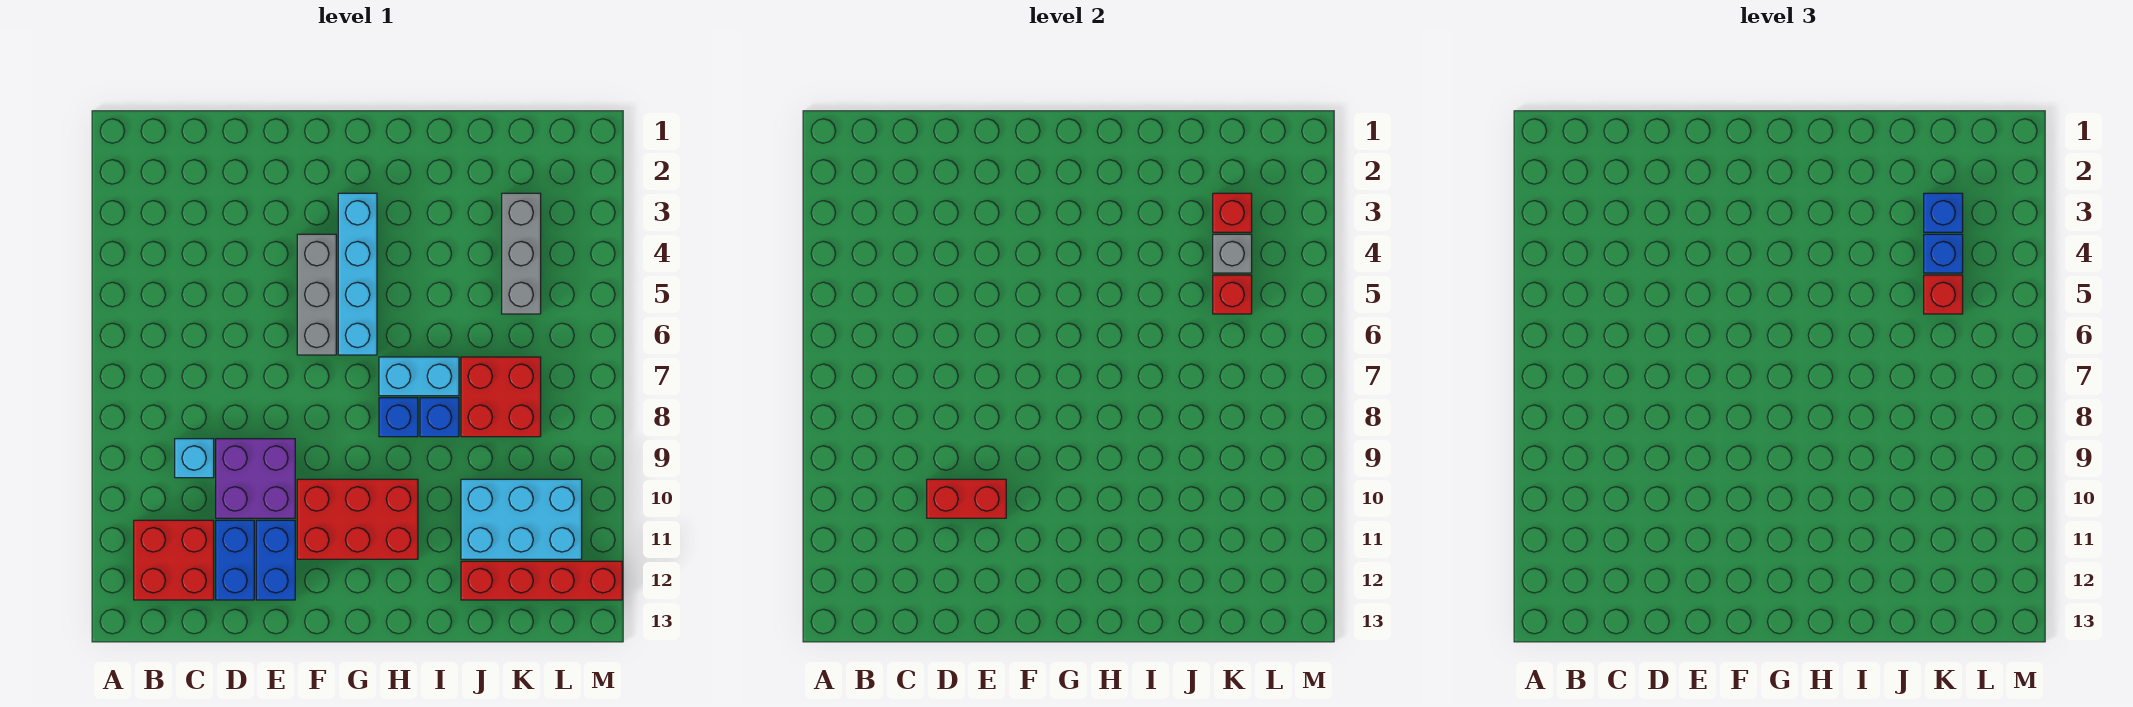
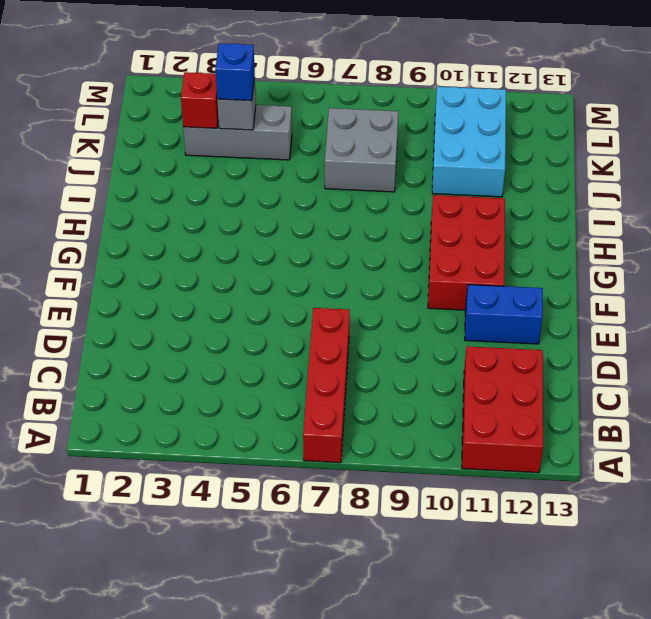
red 1x4 brick [303,308,350,463] -> red 1x4 brick moved to [461,561,622,600]
red 2x3 brick [462,346,543,473] -> red 2x2 brick [134,520,214,600]
grey 2x2 brick [325,108,398,192] -> red 2x2 brick [461,357,541,437]
none -> cyan 1x1 brick [175,439,214,478]
none -> purple 2x2 brick [216,439,295,518]
none -> blue 1x2 brick [216,520,254,600]

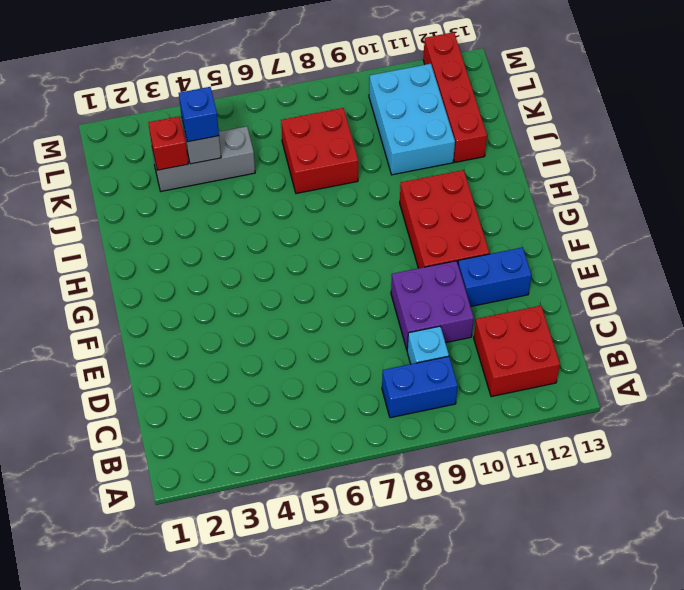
blue 1x2 brick [382,356,458,418] -> blue 1x2 brick moved to [216,520,254,600]
none -> grey 1x3 brick [297,234,336,355]
none -> cyan 1x4 brick [338,193,377,355]
none -> cyan 1x2 brick [379,357,459,396]

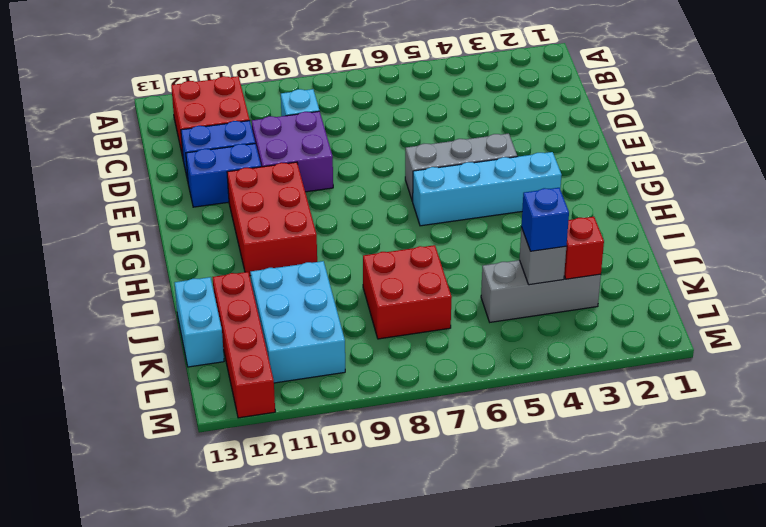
cyan 1x2 brick [175,277,224,367] -> cyan 1x2 brick moved to [379,357,459,396]
none -> blue 1x1 brick [379,398,418,437]
none -> blue 1x1 brick [420,398,459,437]
none -> red 1x2 brick [927,479,1006,518]

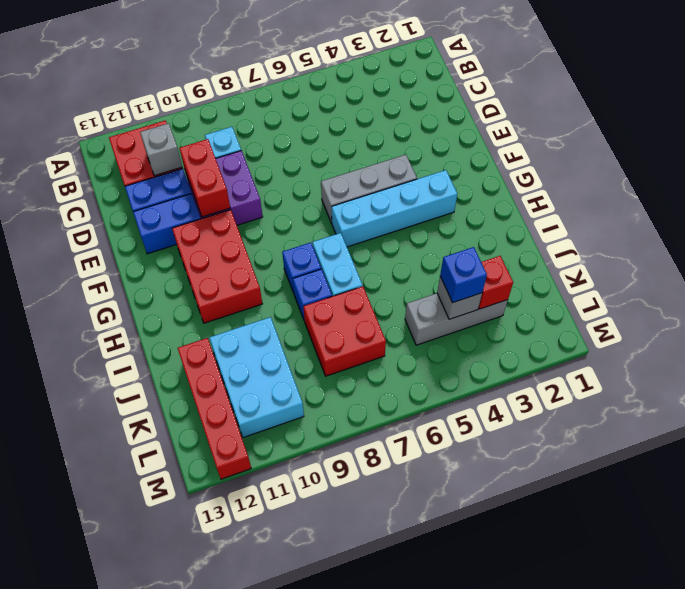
grey 1x1 brick [140,123,182,176] -> none
none -> red 1x1 brick [1213,275,1252,314]
none -> blue 1x1 brick [1924,193,1963,232]
none -> red 1x1 brick [1924,275,1963,314]

